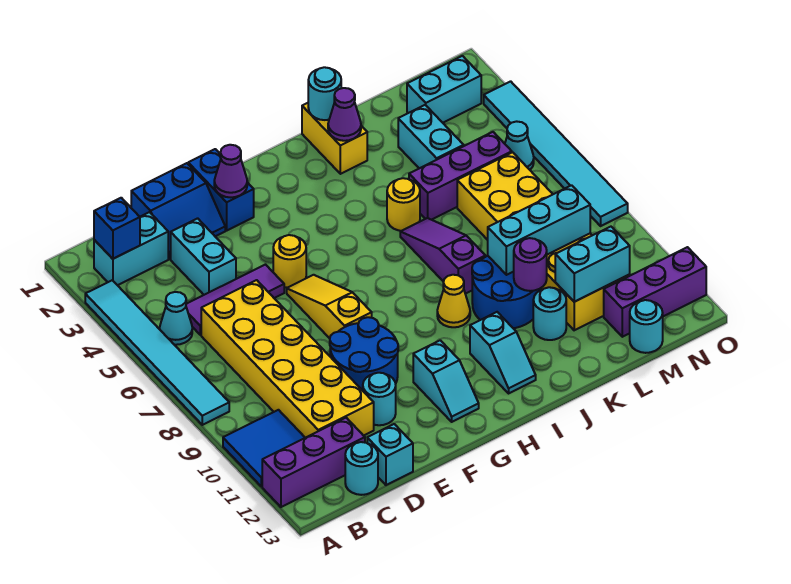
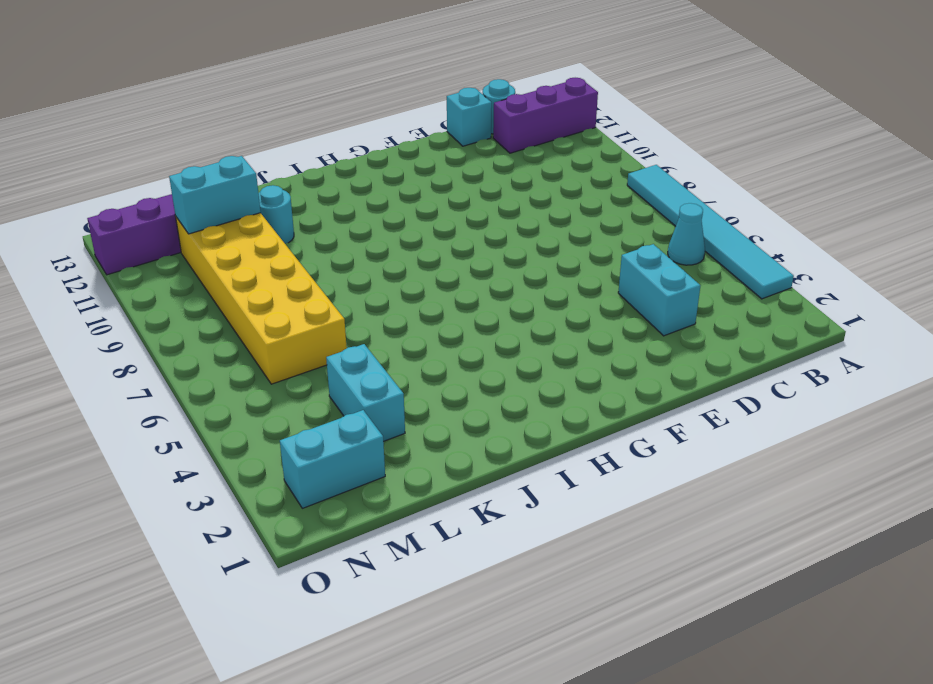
none -> blue 2x2 tile [223,410,305,487]
none -> cyan 1x2 brick [94,212,168,285]
none -> purple 1x3 tile [186,265,284,335]
none -> yellow 2x6 brick [201,280,374,438]

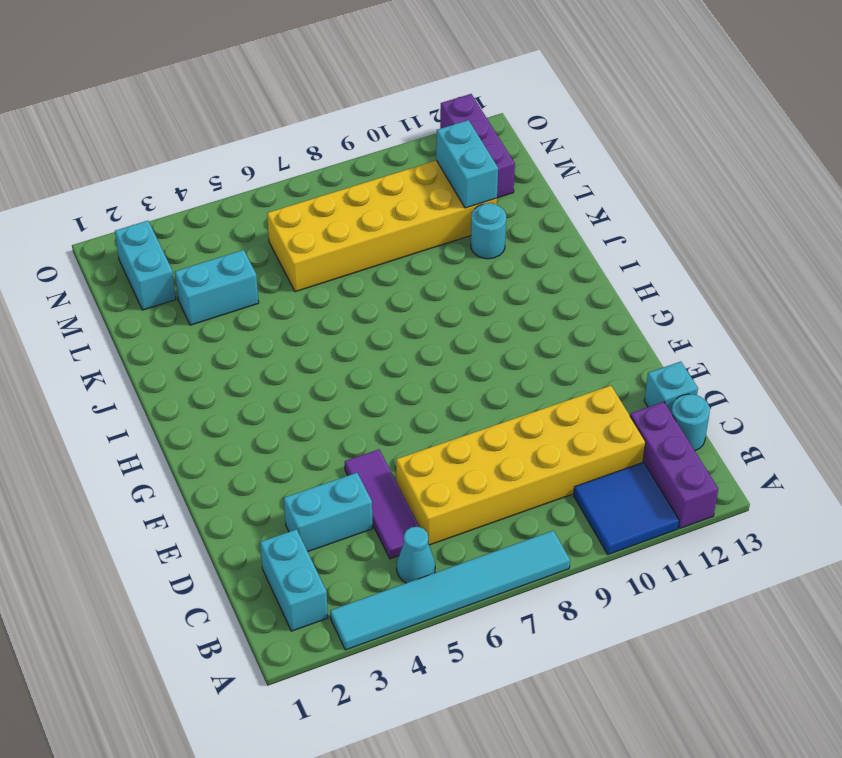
none -> blue 2x2 slope [131,163,225,259]
none -> blue 2x2 round brick [330,317,398,391]
none -> cyan 1x1 round brick [363,373,396,425]
none -> blue 1x2 brick [188,149,254,230]

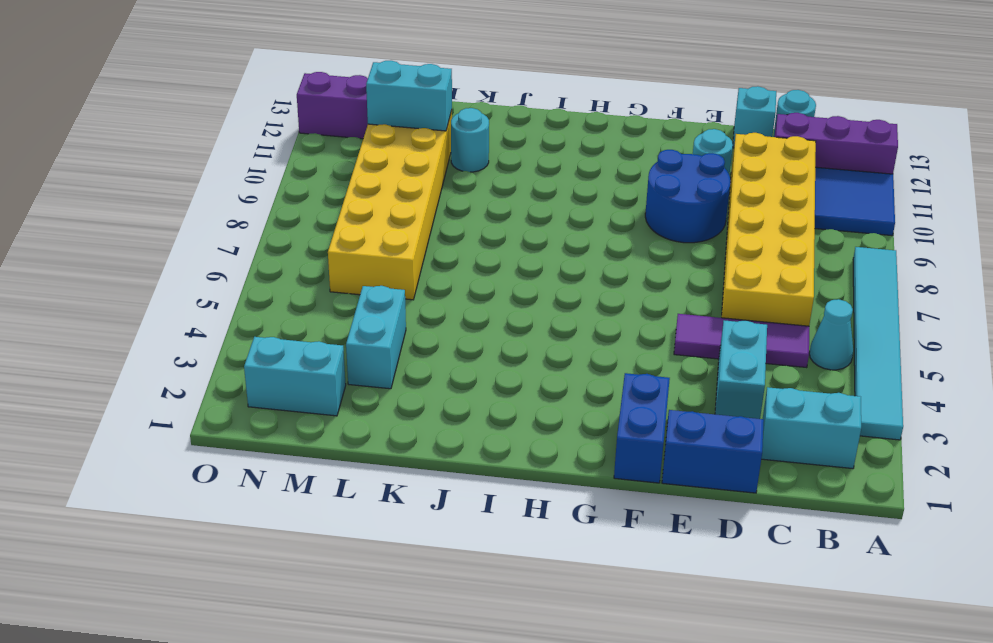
none -> yellow 1x1 round brick [273,235,306,288]
none -> yellow 1x3 slope [287,275,372,338]
none -> cyan 1x2 slope [413,340,479,422]
none -> yellow 1x1 cone [437,275,470,327]

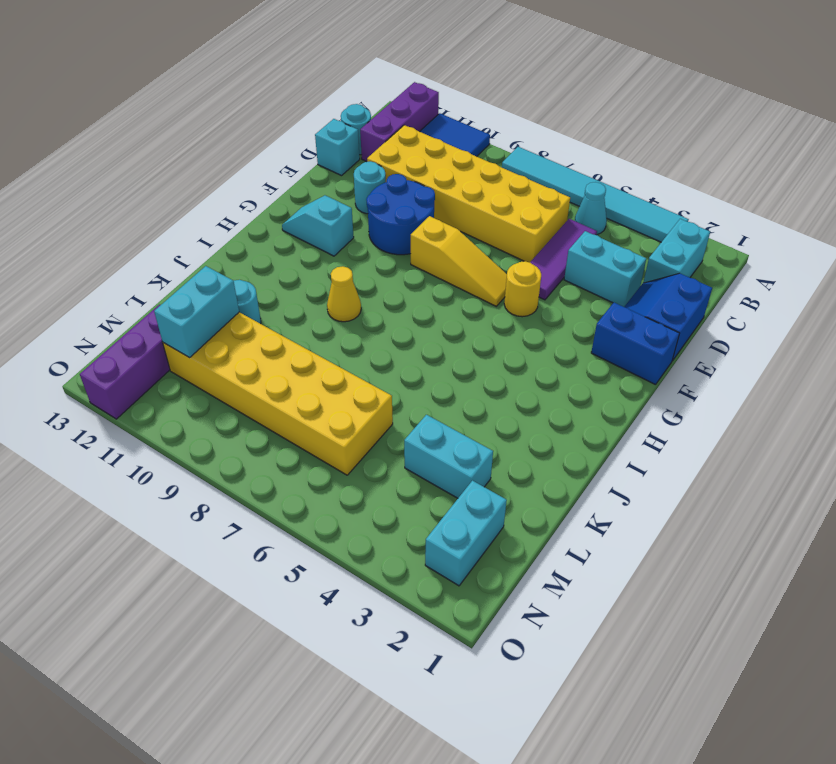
none -> cyan 1x2 slope [470,312,536,393]
none -> yellow 1x2 brick [302,103,367,174]
none -> yellow 1x1 round brick [387,178,420,231]
none -> purple 1x3 slope [400,218,485,294]

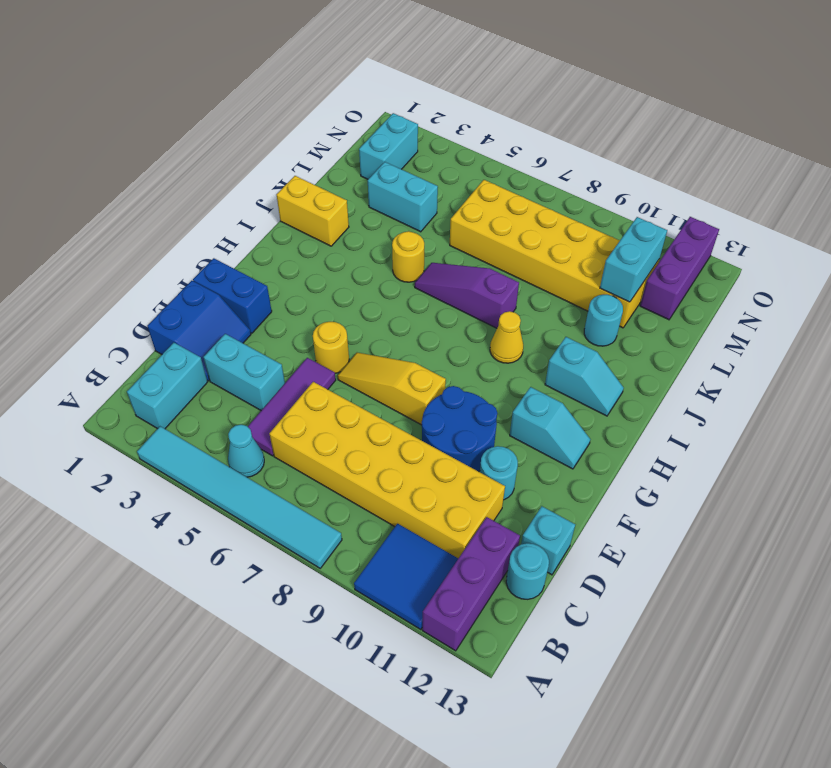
none -> blue 2x2 round brick [472,256,540,328]
none -> purple 1x3 brick [409,132,512,220]
none -> cyan 1x1 round brick [630,300,663,353]
none -> cyan 1x1 cone [505,121,534,170]

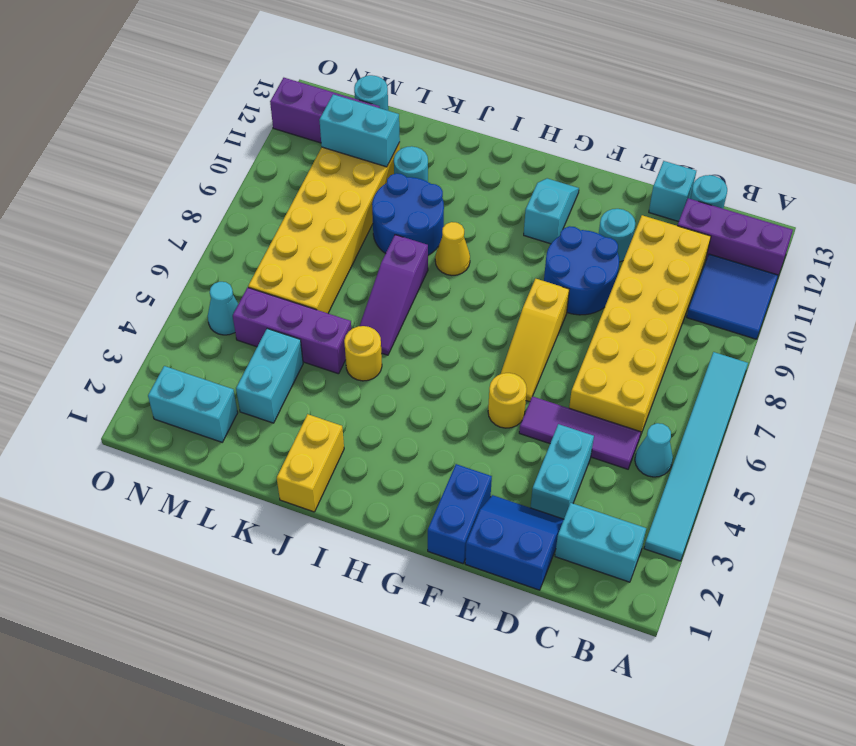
none -> cyan 1x2 slope [470,312,536,393]
none -> cyan 1x6 tile [484,81,628,226]
none -> blue 1x1 brick [94,198,140,259]
none -> purple 1x1 cone [214,145,247,197]

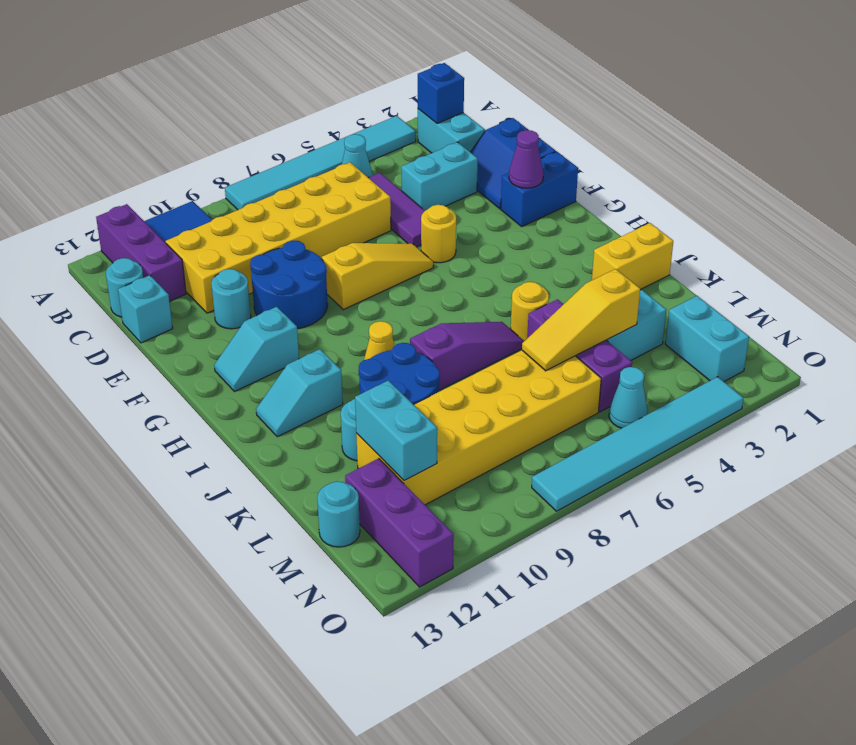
yellow 1x3 slope [522,269,640,371] -> none
none -> cyan 1x1 round brick [308,67,341,120]
none -> purple 1x1 cone [328,88,361,141]
none -> cyan 1x3 brick [488,185,590,275]
none -> purple 1x1 round brick [514,238,547,291]

